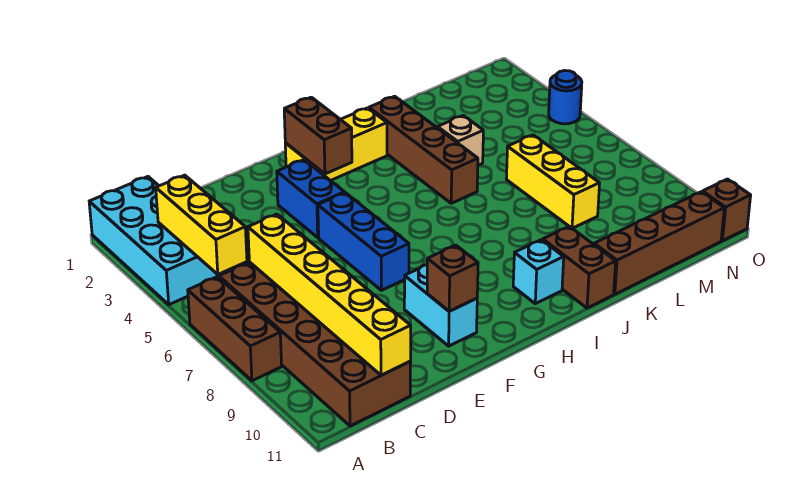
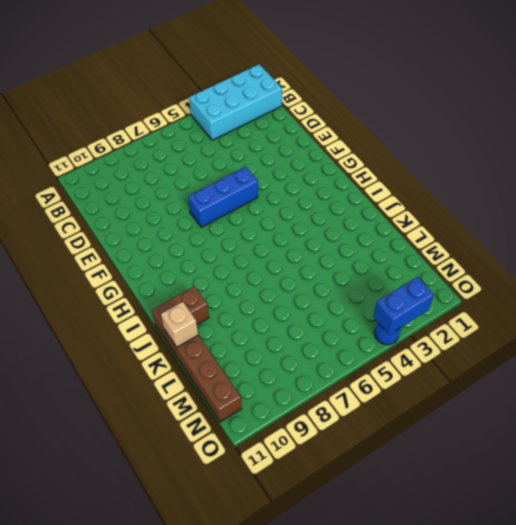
tan 1x1 brick [161,302,198,347] -> tan 1x1 brick moved to [437,116,483,165]
blue 1x2 brick [373,277,434,335] -> blue 1x2 brick moved to [277,160,344,237]
none -> brown 1x3 brick [188,277,282,381]
none -> brown 2x6 brick [219,262,411,426]
none -> cyan 1x2 brick [404,265,477,346]

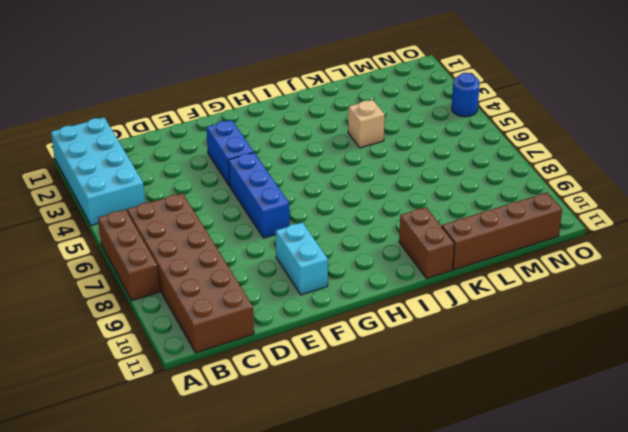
none -> yellow 1x3 brick [285,108,387,181]
none -> cyan 1x1 brick [513,240,564,304]
none -> brown 1x4 brick [369,96,478,203]

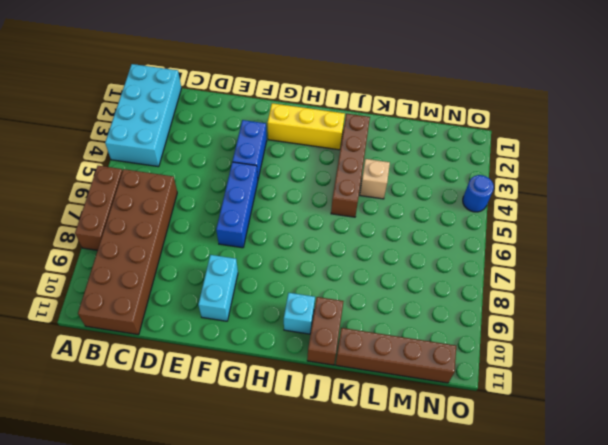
none -> yellow 1x3 brick [506,135,600,228]
none -> brown 1x1 brick [702,179,751,241]
none -> yellow 1x3 brick [156,175,247,274]

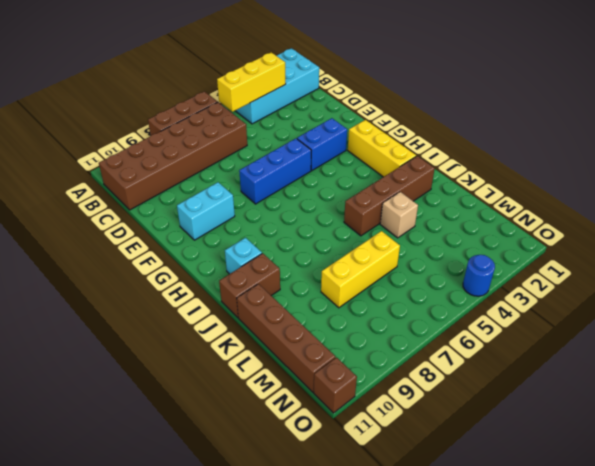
none -> yellow 1x6 brick [248,214,411,375]
none -> brown 1x1 brick [427,245,478,311]
none -> brown 1x2 brick [284,97,352,174]

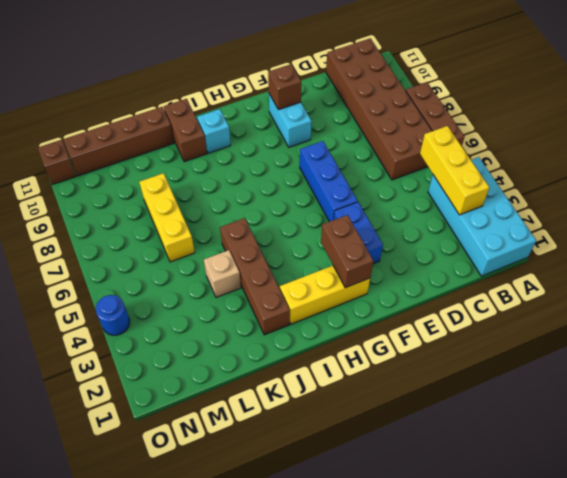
none -> yellow 1x6 brick [248,214,411,375]

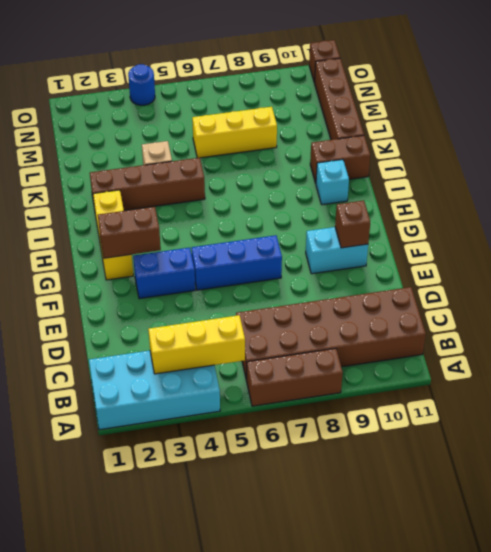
none -> yellow 1x6 brick [248,214,411,375]

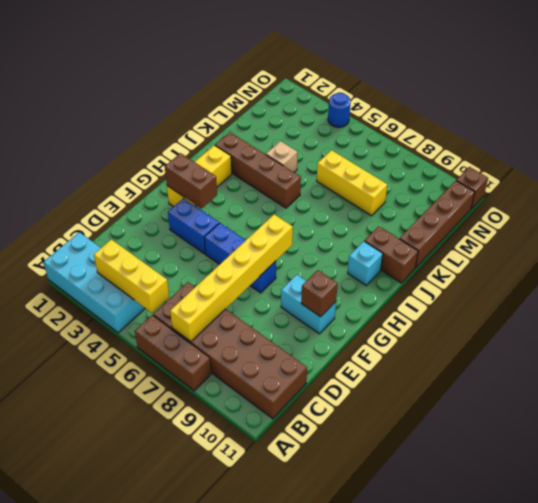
yellow 1x6 brick [170,215,293,342] -> yellow 1x6 brick turned to [248,214,411,375]

